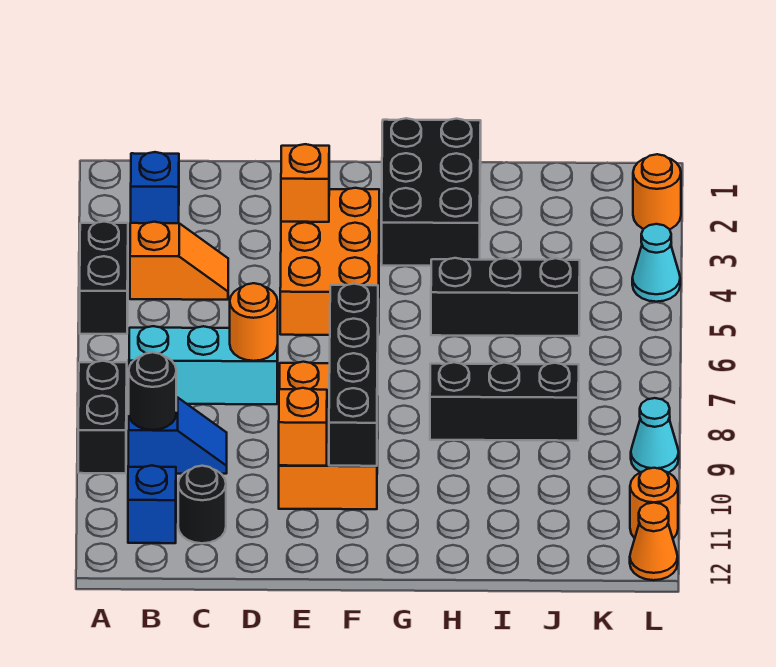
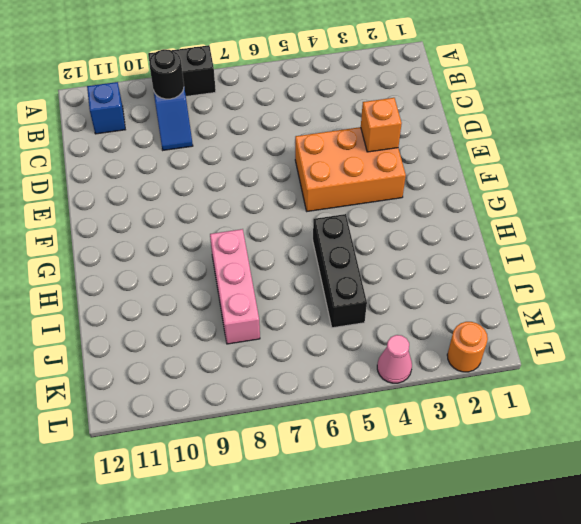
pink 1x3 brick [210,229,260,344] -> black 1x3 brick [430,362,579,441]
pink 1x1 cone [377,335,412,383] -> cyan 1x1 cone [632,224,680,302]
none -> black 1x2 brick [80,222,128,334]
none -> blue 1x1 brick [131,152,179,223]
none -> orange 1x2 slope [130,222,228,300]

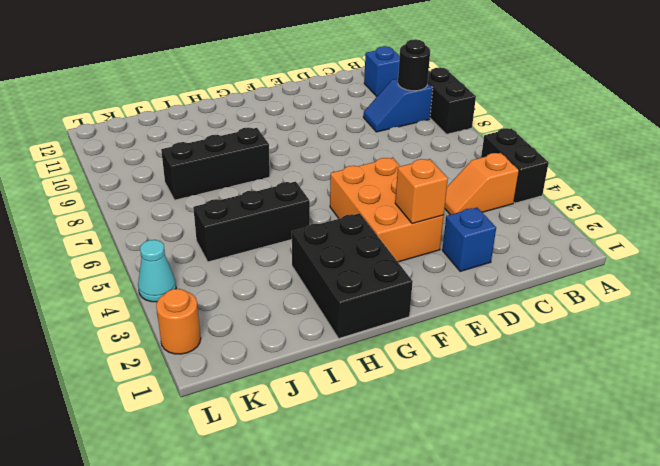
blue 1x1 brick [442,208,496,271] -> blue 1x1 brick moved to [131,152,179,223]
none -> cyan 1x3 brick [129,326,278,404]
none -> black 1x1 round brick [178,466,226,543]
none -> orange 2x3 brick [279,362,378,509]

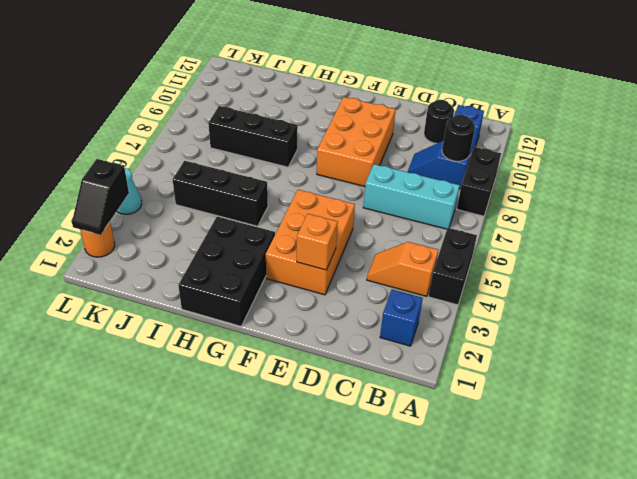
black 1x2 slope [72,159,129,235] -> none
none -> cyan 1x1 cone [631,398,679,473]
none -> orange 1x1 round brick [630,468,678,538]
none -> orange 1x1 cone [630,503,678,580]

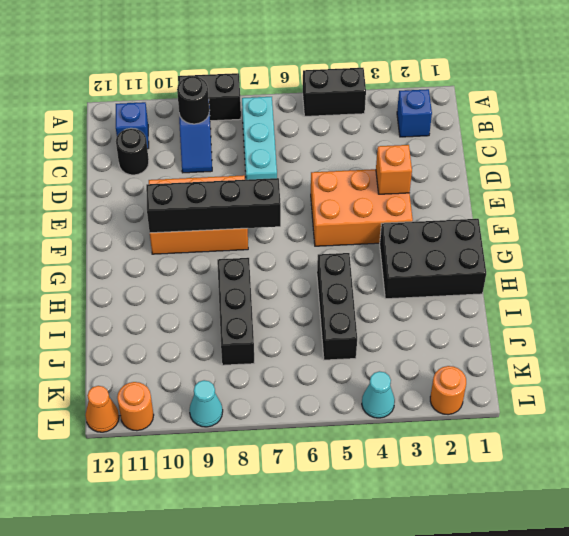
none -> orange 1x2 slope [130,222,228,300]
none -> orange 1x1 round brick [230,283,278,361]
none -> orange 1x1 brick [279,388,327,466]

